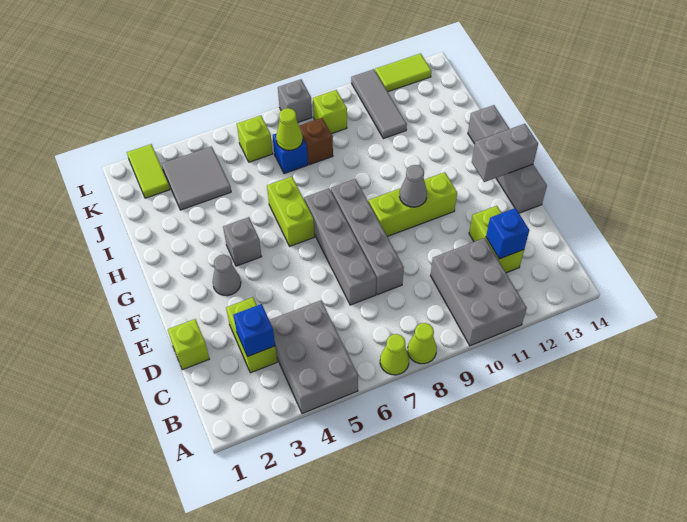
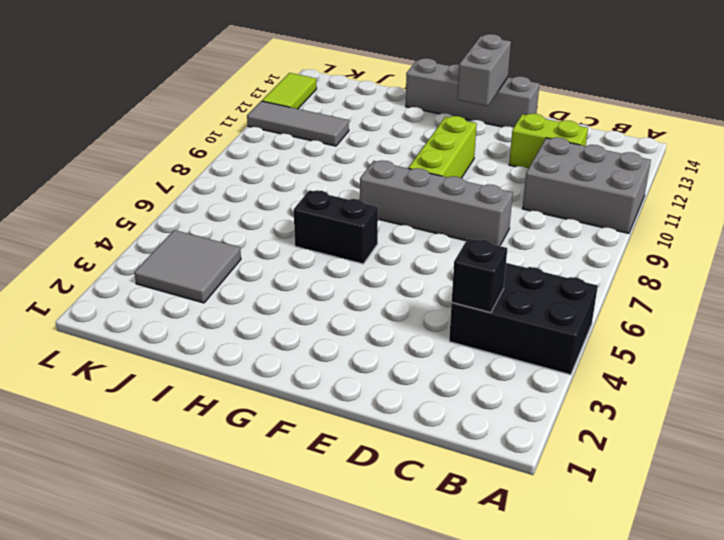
black 2x3 brick [449,263,598,375] -> grey 2x3 brick [269,300,358,414]
black 1x1 brick [452,238,507,313] -> none
black 1x2 brick [294,190,378,264] -> lime 1x2 brick [267,177,314,246]
none -> lime 1x1 cone [380,334,409,375]
none -> lime 1x1 cone [408,323,437,364]
none -> lime 1x2 brick [226,297,277,373]

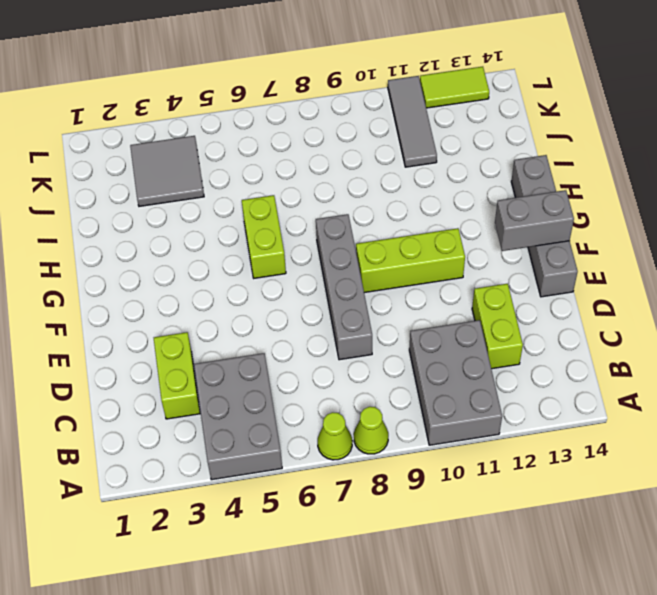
none -> lime 1x1 brick [168,319,209,370]
none -> grey 1x4 brick [304,188,376,305]
none -> grey 1x1 cone [213,255,241,296]

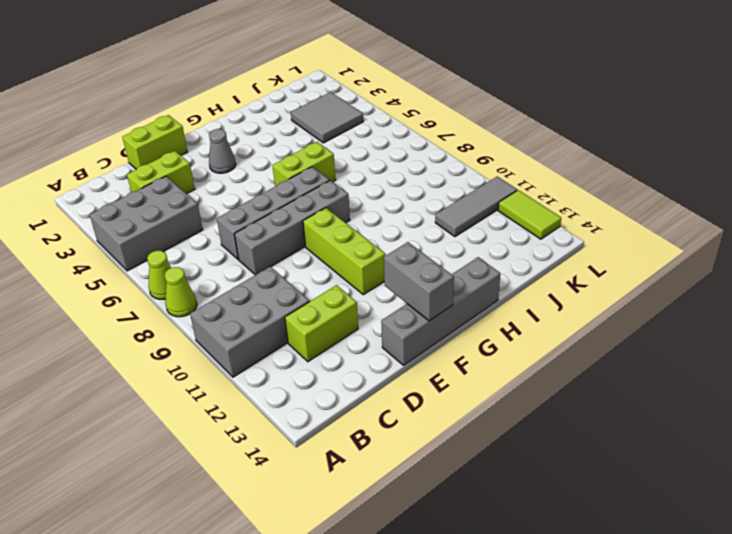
lime 1x2 brick [122,115,188,169] -> lime 1x1 brick [168,319,209,370]
none -> grey 1x1 brick [223,217,262,266]
none -> blue 1x1 brick [273,133,308,174]
none -> brown 1x1 brick [299,118,333,165]

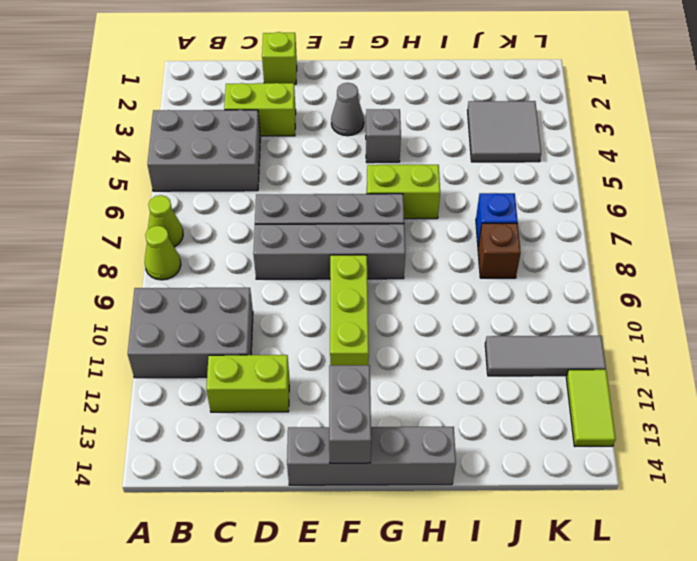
none -> lime 1x2 tile [127,144,170,198]
none -> lime 1x1 brick [237,115,273,162]
none -> lime 1x1 brick [313,90,347,134]

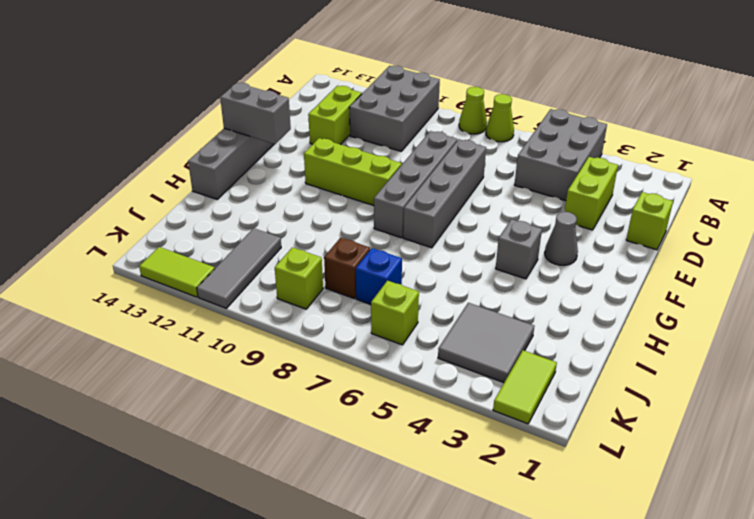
none -> lime 1x2 brick [267,177,314,246]
none -> grey 1x1 brick [278,79,312,122]
none -> blue 1x1 brick [233,304,275,357]

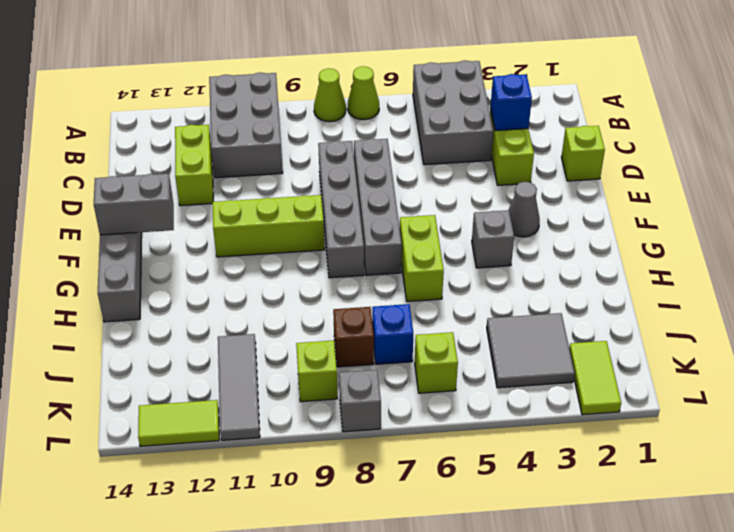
none -> blue 1x1 brick [486,208,529,259]
none -> grey 1x1 cone [400,165,427,207]
none -> lime 1x1 cone [276,108,303,150]

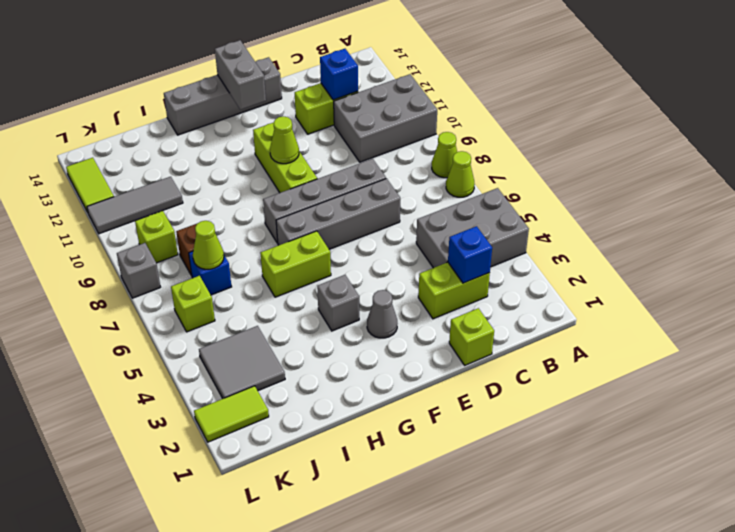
lime 1x1 cone [270,116,299,164] -> grey 1x1 cone [400,165,427,207]

